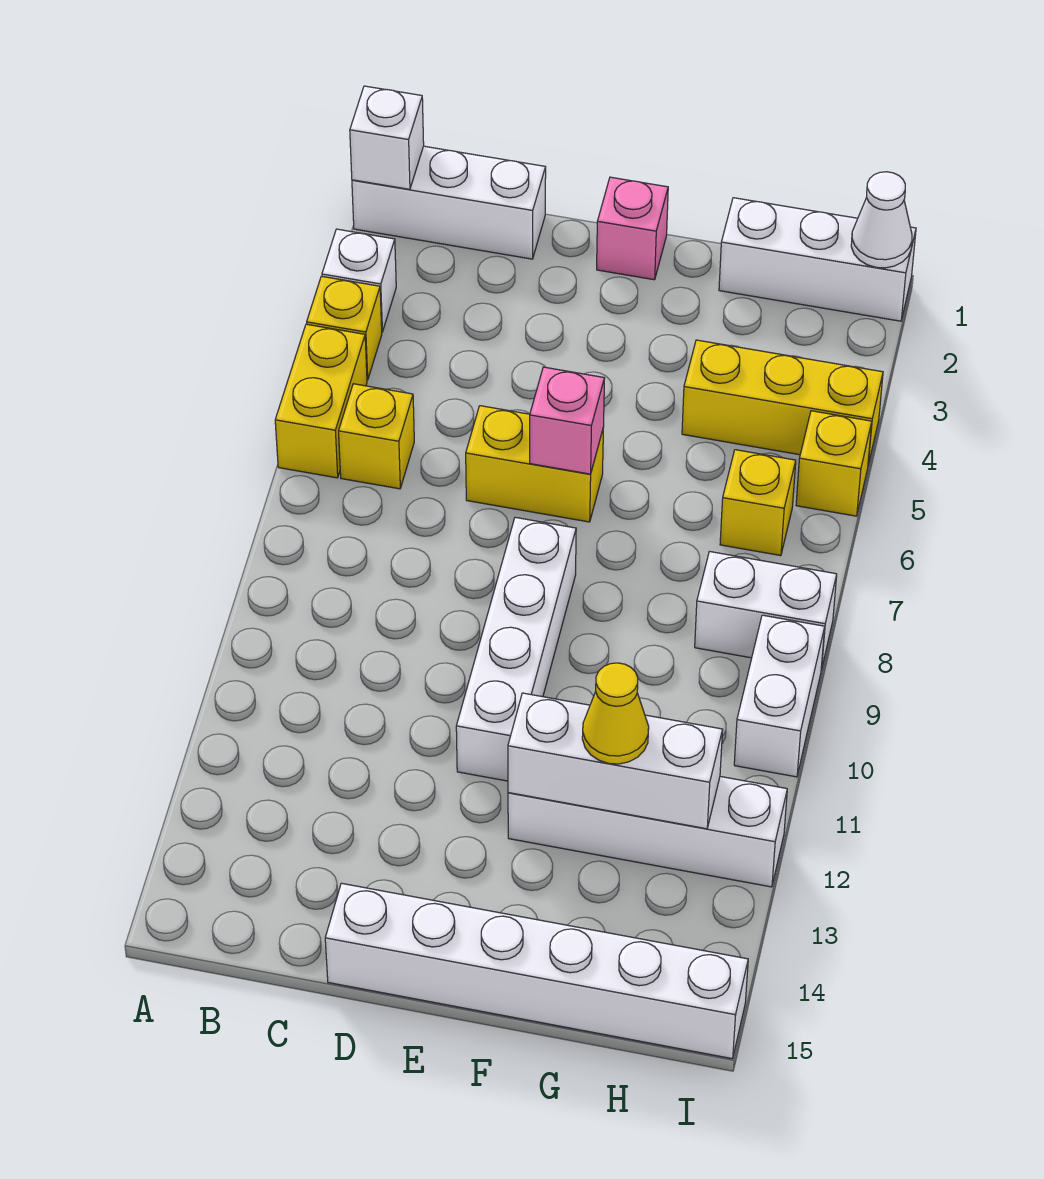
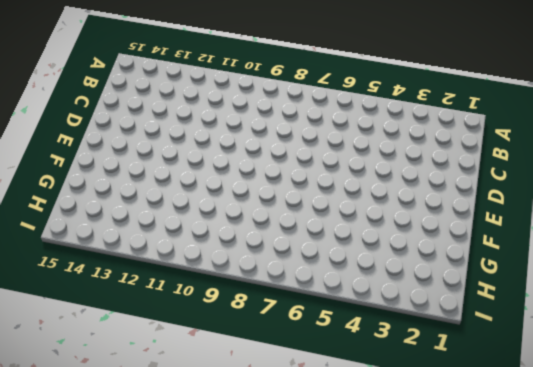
none -> white 1x3 brick [352,146,546,259]
none -> white 1x1 brick [322,229,396,332]
none -> yellow 1x1 brick [307,276,382,380]

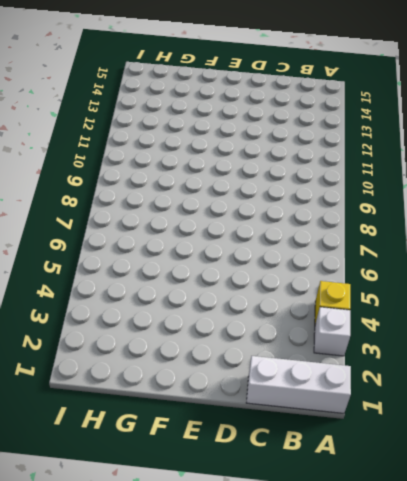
none -> yellow 1x2 brick [275,324,367,478]
none -> yellow 1x1 brick [339,384,414,489]
none -> yellow 1x2 brick [466,406,603,522]

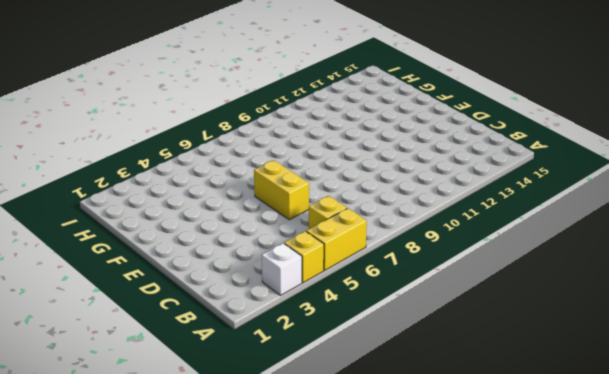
none -> white 1x3 brick [352,146,546,259]
none -> white 1x6 brick [325,883,748,1059]
none -> pink 1x1 brick [597,177,668,280]

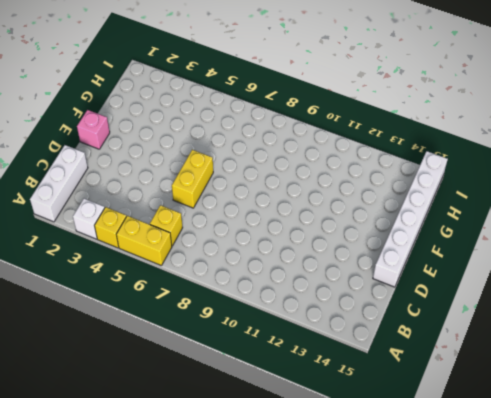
none -> white 1x4 brick [456,517,576,781]
none -> white 1x4 brick [508,776,787,887]
none -> white 1x3 brick [719,198,916,321]

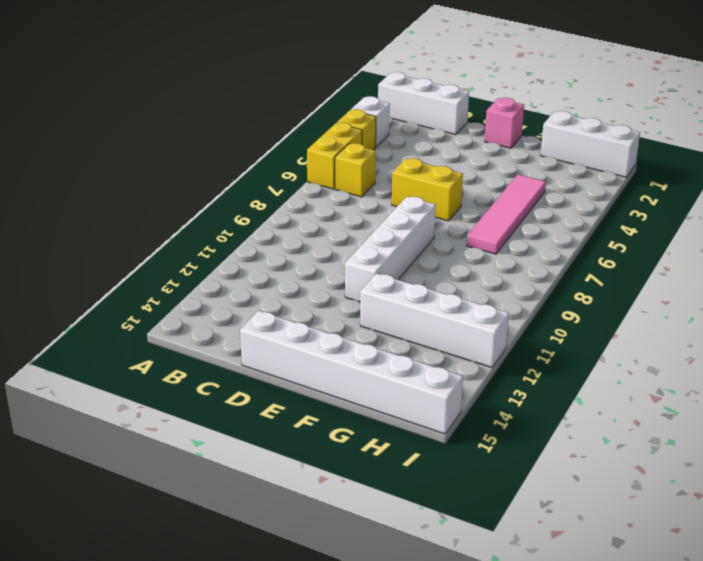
pink 1x4 tile [467,174,546,254] -> yellow 1x3 brick [682,340,883,465]
none -> yellow 1x1 brick [720,450,796,556]
none -> white 1x2 brick [695,552,837,670]
none -> yellow 1x1 brick [796,411,872,516]

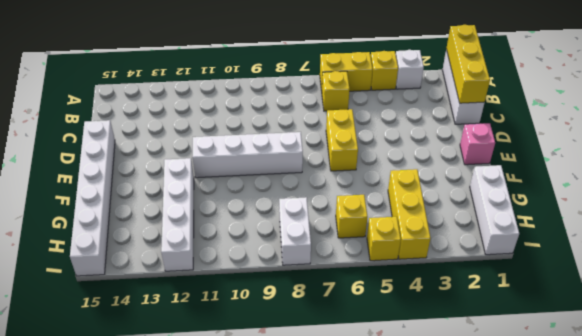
yellow 1x3 brick [446,25,490,103] -> white 1x1 brick [350,86,424,189]
none -> white 1x2 brick [734,615,825,777]
none -> pink 1x1 brick [530,367,605,474]
none -> white 1x3 brick [508,693,723,829]

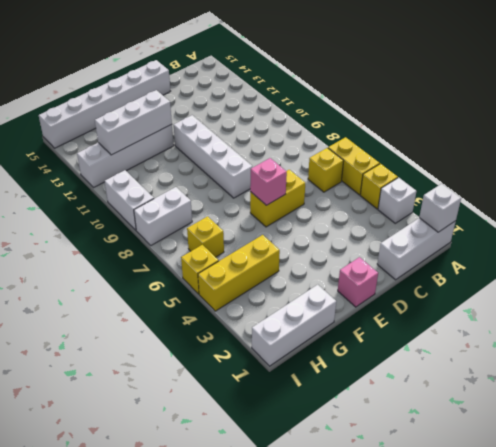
none -> white 1x1 cone [851,172,912,268]
none -> yellow 1x1 cone [582,663,649,764]

